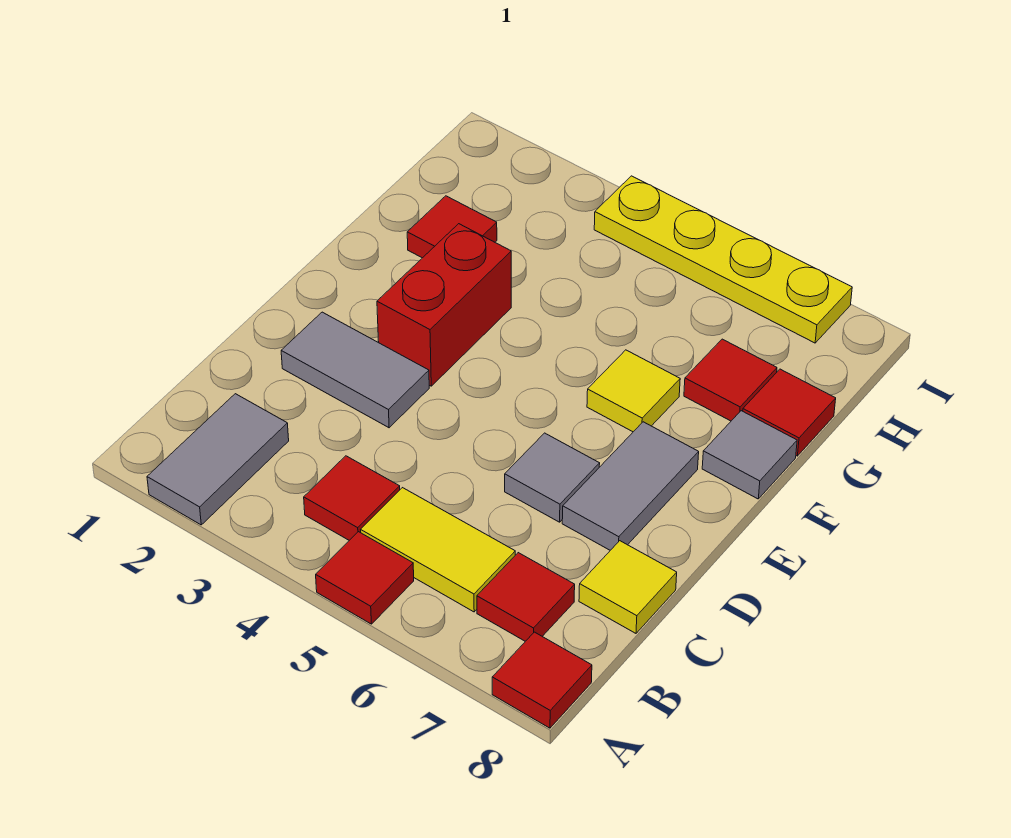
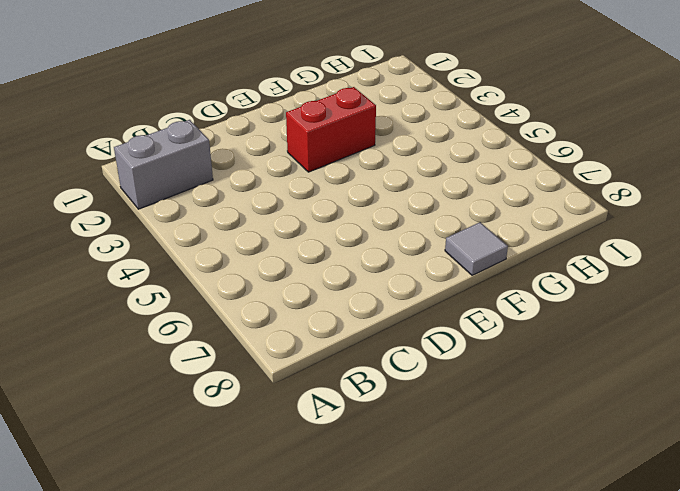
grey 1x2 brick [114,120,213,209] -> grey 1x2 tile [147,394,289,525]
none -> red 1x1 tile [316,532,414,624]
none -> red 1x1 tile [492,632,592,728]
none -> red 1x1 tile [304,456,400,540]

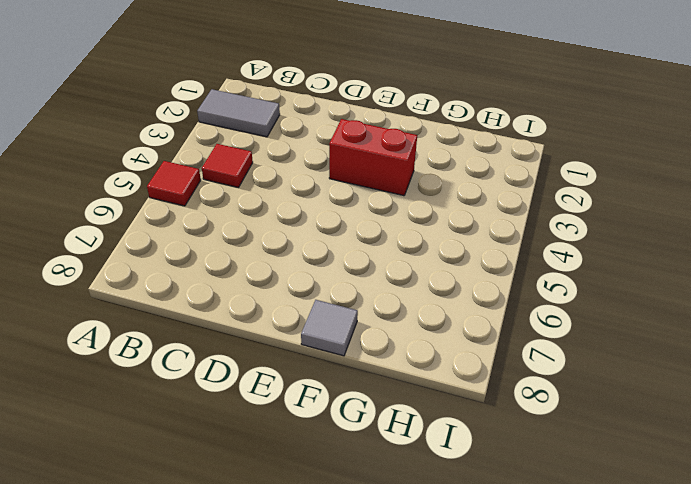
none -> red 1x1 tile [492,632,592,728]
none -> yellow 1x2 tile [361,488,515,612]
none -> red 1x1 tile [477,553,575,641]

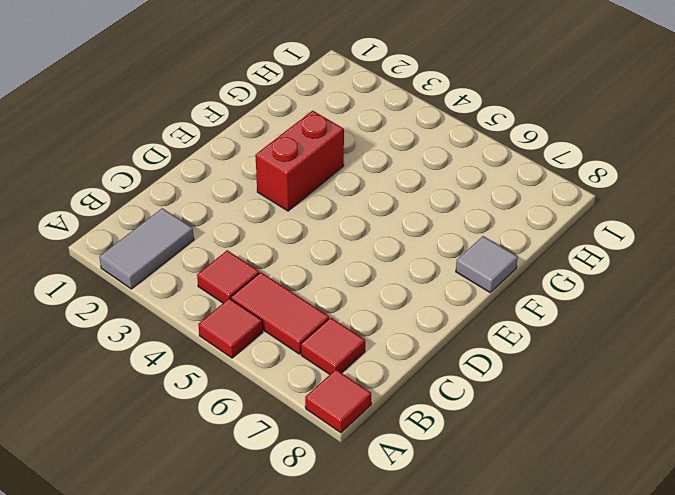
red 1x2 tile [231,272,329,354] -> yellow 1x2 tile [361,488,515,612]
none -> yellow 1x1 tile [579,541,677,633]
none -> grey 1x2 tile [281,312,429,428]
none -> grey 1x1 tile [505,433,600,522]

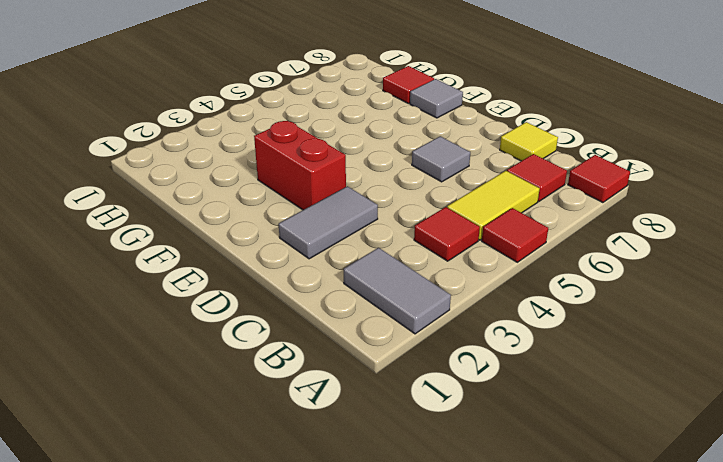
none -> grey 1x2 tile [562,422,699,550]
none -> yellow 1x1 tile [587,350,680,432]
none -> red 1x1 tile [407,196,497,258]

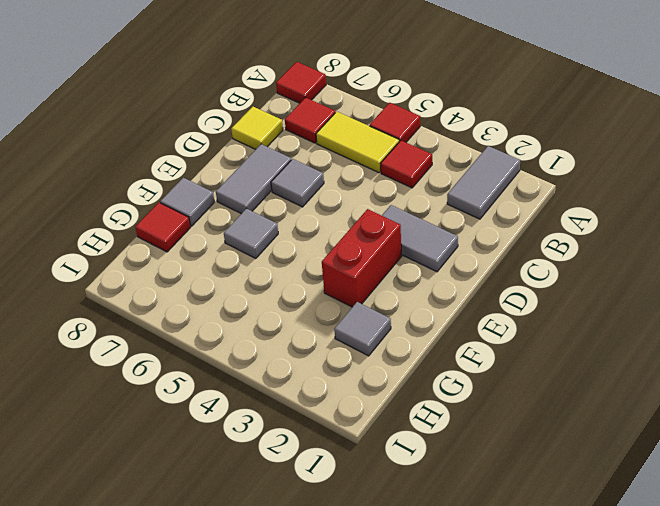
grey 1x1 tile [224,208,278,258] -> yellow 1x1 tile [587,350,680,432]
grey 1x1 tile [334,302,391,356] -> red 1x1 tile [407,196,497,258]
none -> red 1x1 tile [684,339,777,421]
none -> yellow 1x4 plate [594,176,852,343]

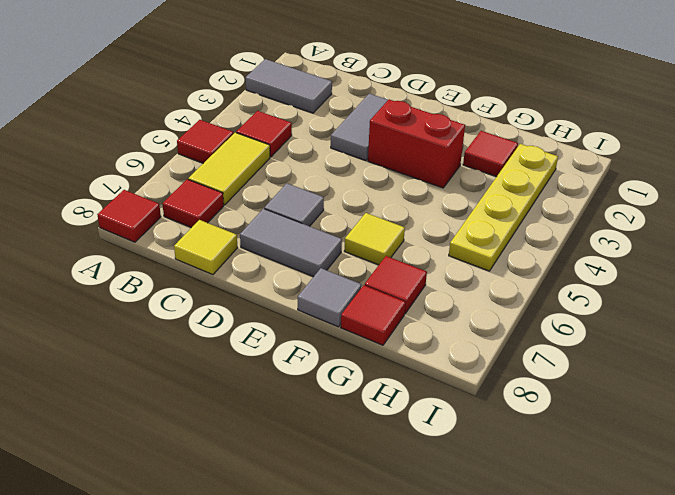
yellow 1x4 plate [449,144,558,271] -> yellow 1x4 plate moved to [594,176,852,343]

